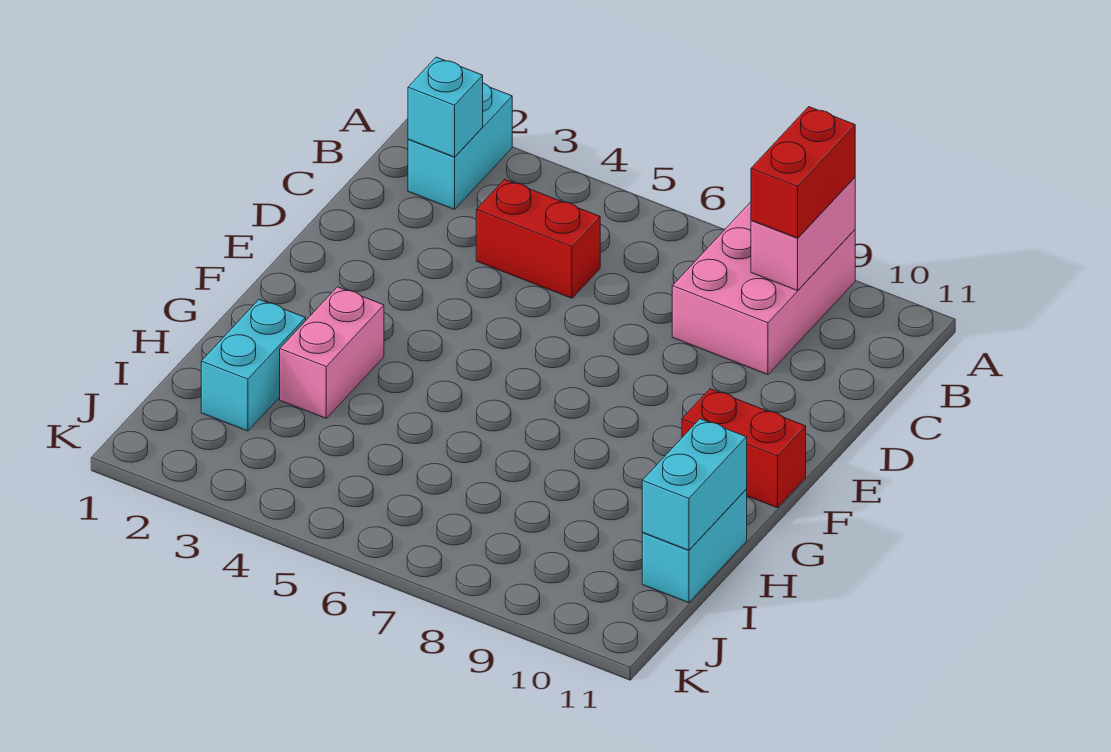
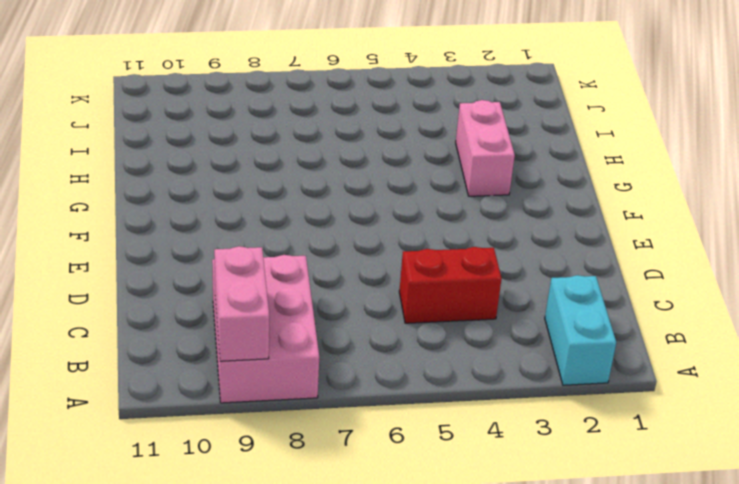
none -> red 1x2 brick [682,389,806,508]
none -> cyan 1x2 brick [201,300,306,431]

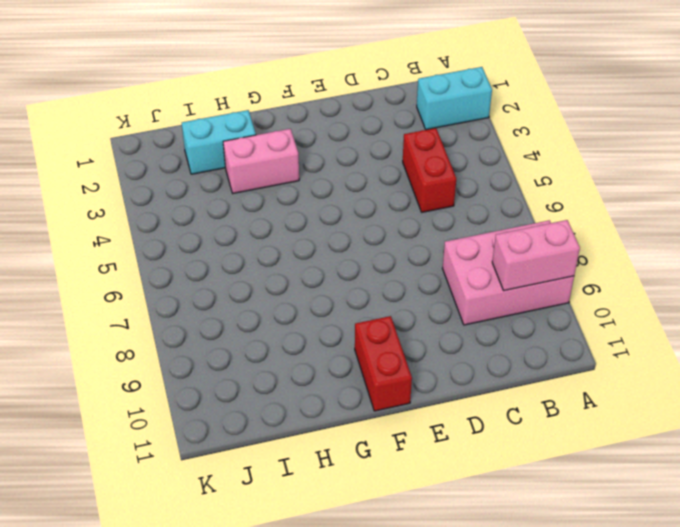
none -> cyan 1x2 brick [642,489,747,603]
none -> cyan 1x1 brick [408,57,483,157]

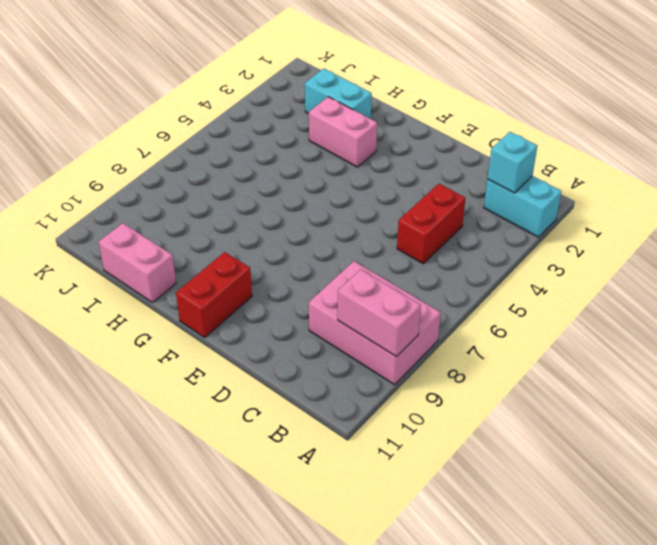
pink 1x2 brick [99,223,176,303] -> cyan 1x2 brick [642,489,747,603]
none -> cyan 1x2 brick [642,419,747,550]
none -> red 1x2 brick [751,107,855,238]

